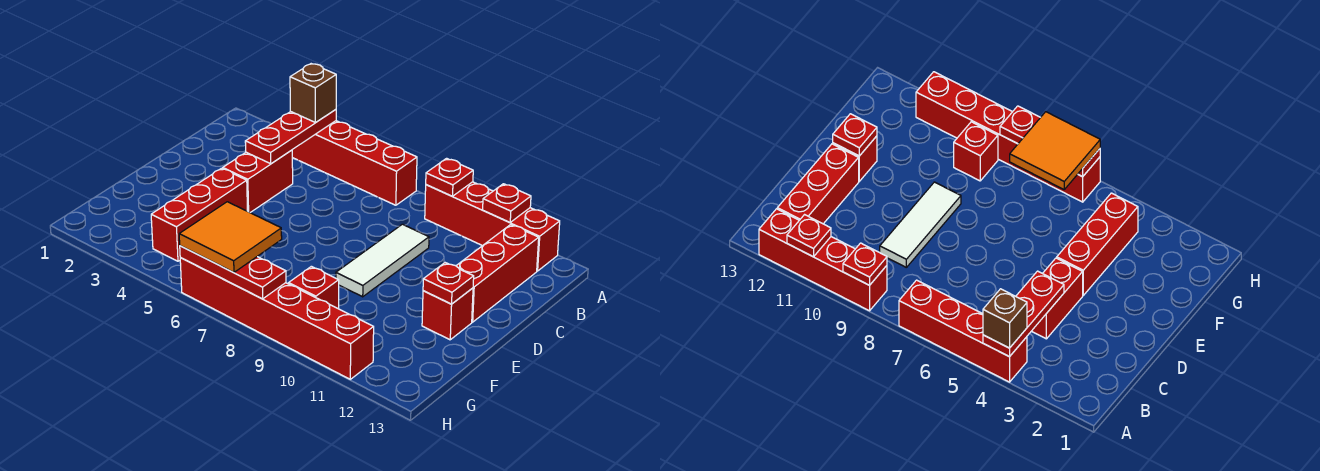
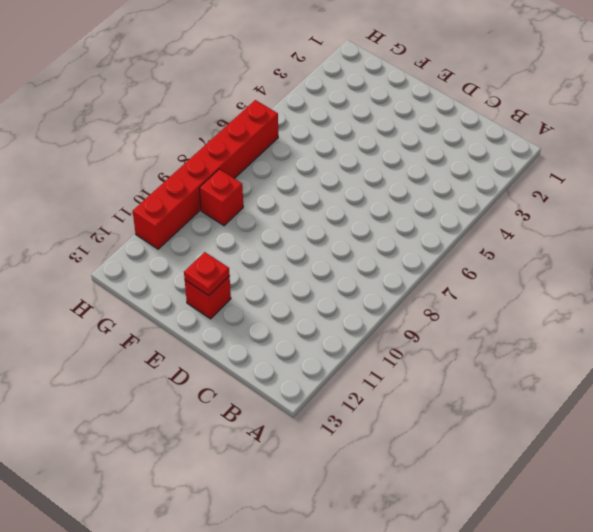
none -> red 1x4 brick [292,121,417,205]
none -> red 1x4 brick [425,182,560,271]
none -> red 1x3 brick [456,225,539,322]

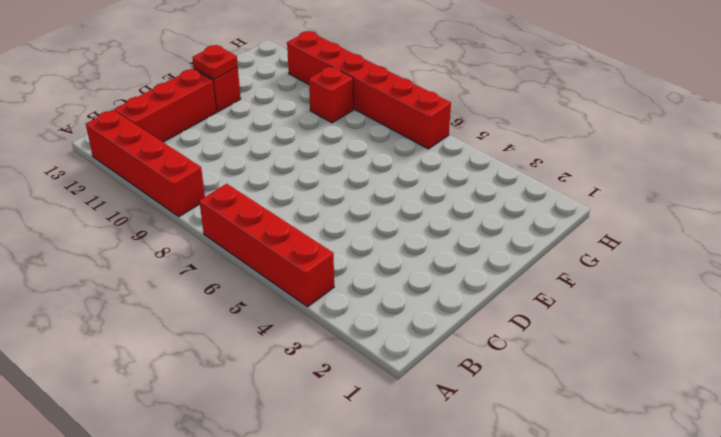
none -> red 1x2 brick [223,150,293,212]
none -> white 1x3 tile [336,224,429,297]
none -> red 1x3 brick [151,168,247,261]

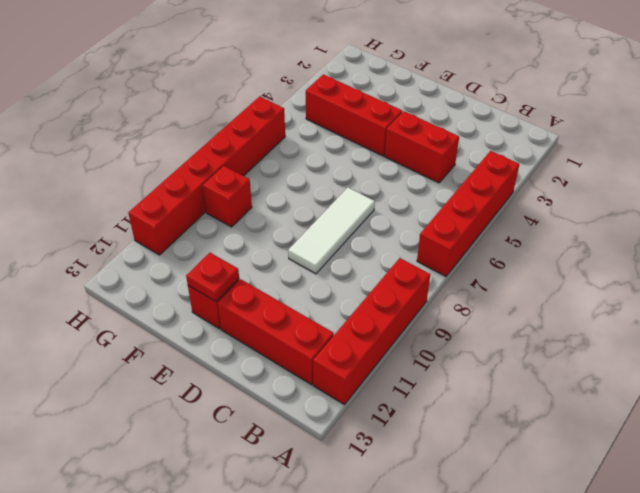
white 1x3 tile [288,188,375,274] -> white 1x3 tile turned to [336,224,429,297]
none -> red 1x3 plate [245,110,336,164]
none -> red 1x1 plate [426,158,473,196]
none -> red 1x1 plate [483,184,531,222]

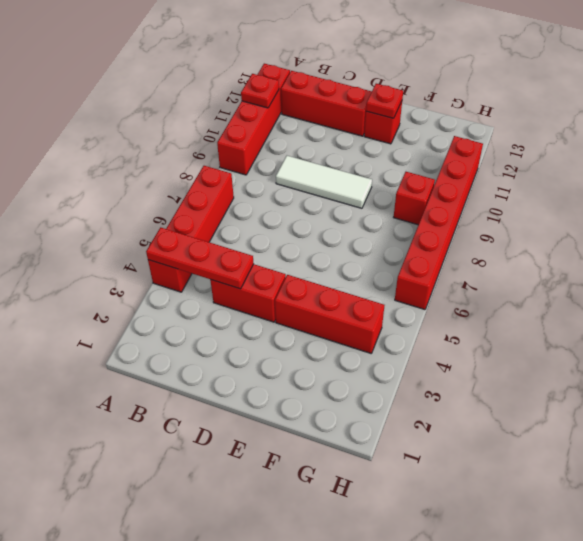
none -> red 1x1 plate [426,158,473,196]
none -> red 1x3 plate [180,246,286,299]
none -> brown 1x1 brick [290,64,336,123]

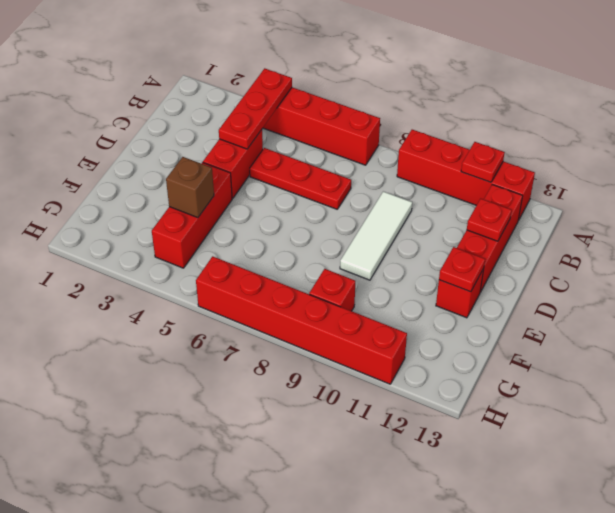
red 1x3 plate [250,148,351,209] -> red 1x3 plate moved to [180,246,286,299]
red 1x1 plate [467,199,512,241] -> red 1x1 plate moved to [426,158,473,196]
brown 1x1 brick [166,157,214,218] -> brown 1x1 brick moved to [290,64,336,123]
none -> orange 2x2 tile [179,202,282,273]

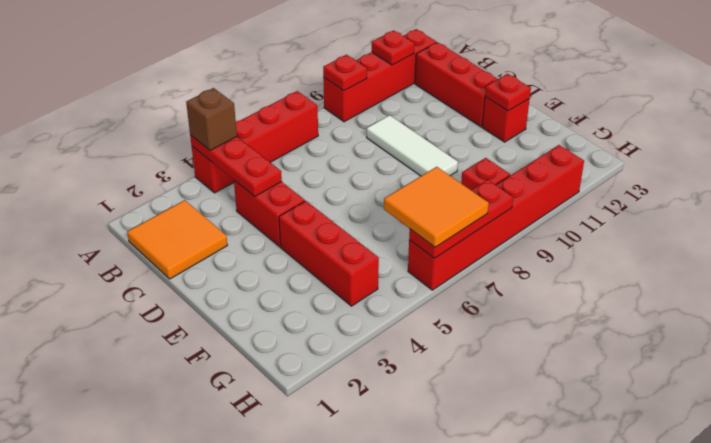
orange 2x2 tile [127,200,227,279] -> none

